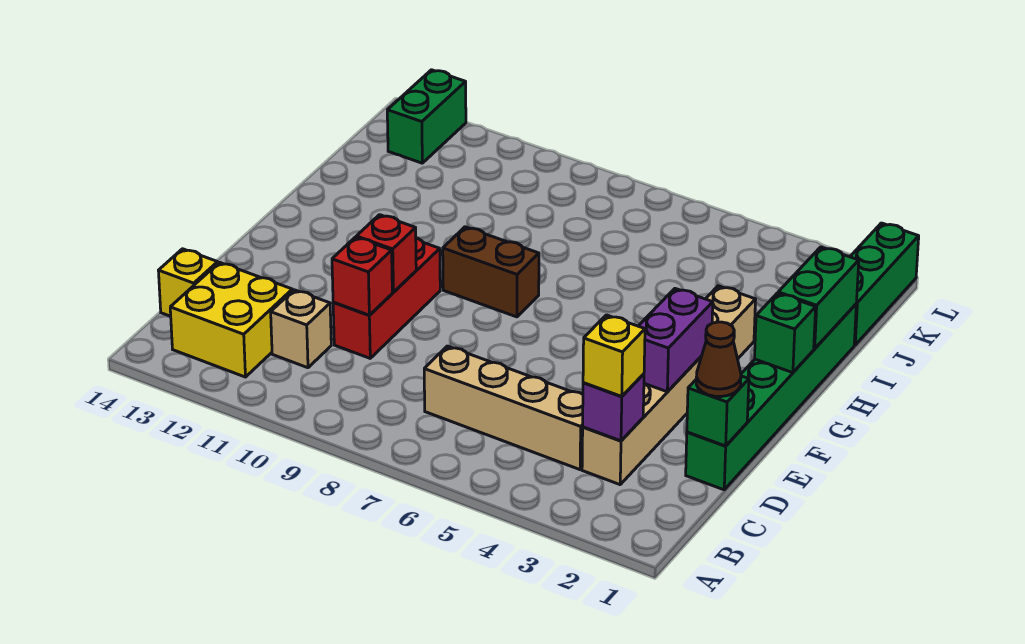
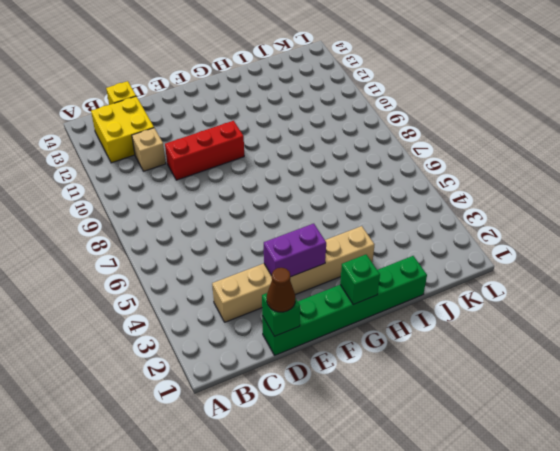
none -> tan 1x4 brick [424,346,583,470]
none -> brown 1x2 brick [443,227,539,317]
none -> green 1x3 brick [850,223,919,345]

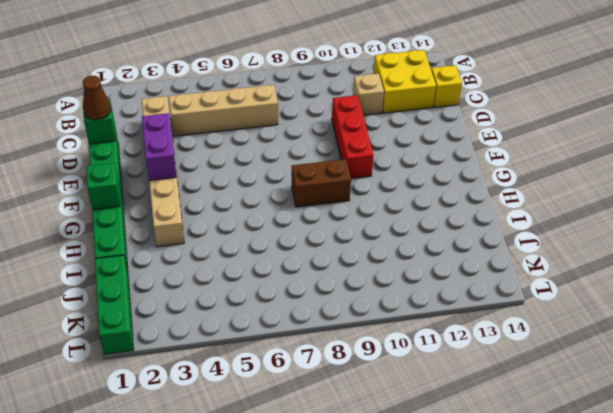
none -> green 1x2 brick [387,70,466,163]
none -> purple 1x1 brick [583,374,644,441]
none -> red 1x1 brick [332,237,392,315]

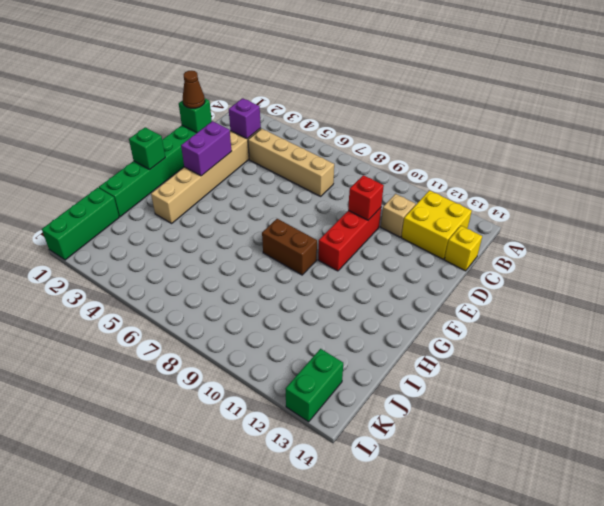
none -> red 1x1 brick [356,215,416,292]
none -> green 1x2 brick [778,247,859,349]
none -> yellow 1x1 brick [583,315,645,396]

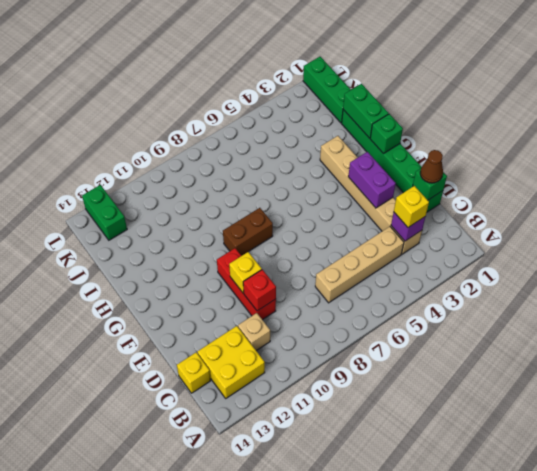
yellow 1x1 brick [229,252,262,293] -> red 1x1 brick [356,215,416,292]

